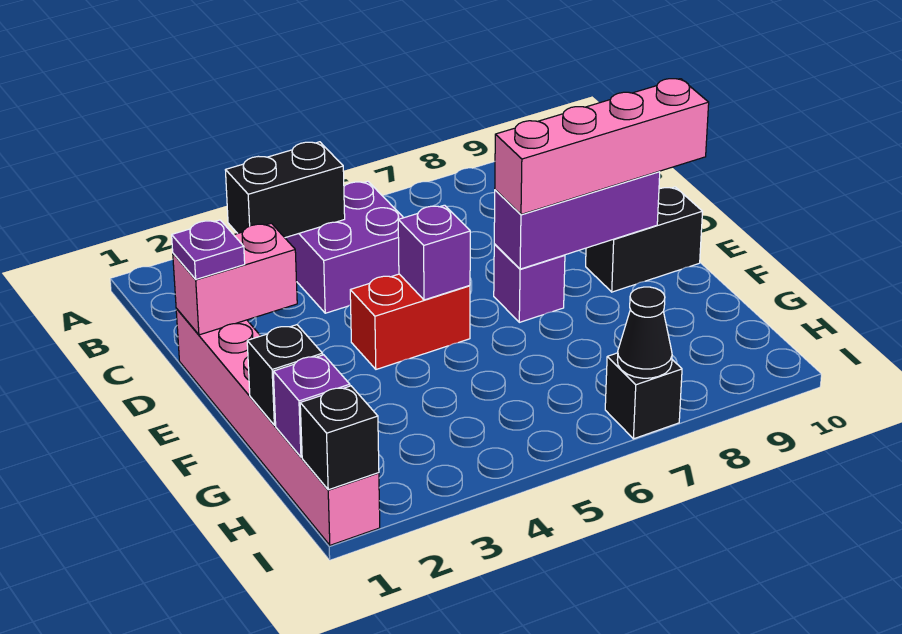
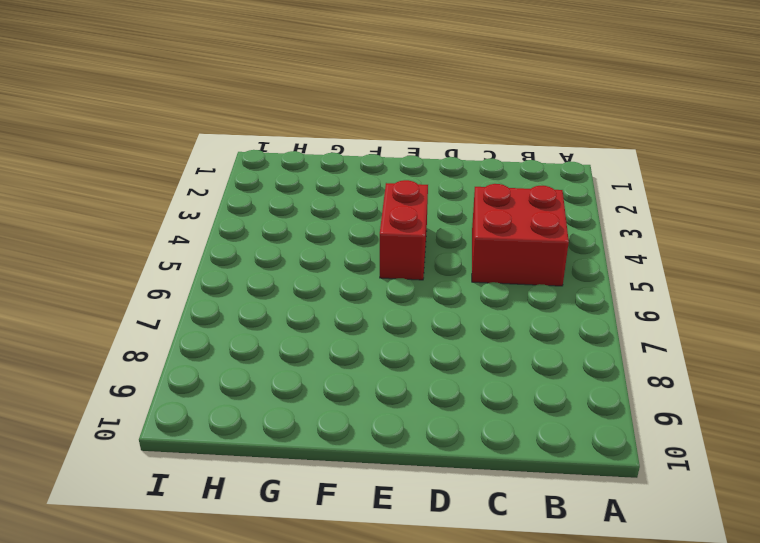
red 2x2 brick [472,184,569,286] -> purple 2x2 brick [285,181,403,313]
none -> pink 1x6 brick [176,309,380,545]
none -> purple 1x1 brick [494,244,565,322]
none -> black 1x2 brick [586,187,703,292]

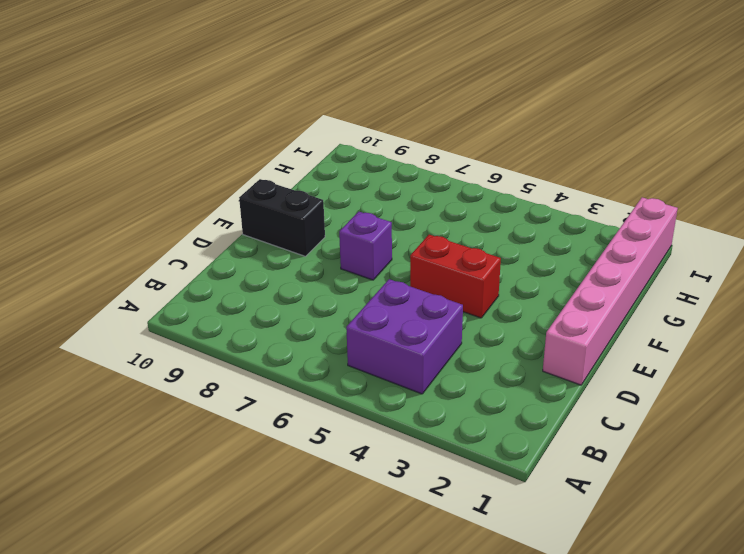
none -> black 1x1 brick [605,353,682,439]
none -> black 1x2 brick [226,142,345,238]
none -> pink 1x2 brick [173,223,297,335]

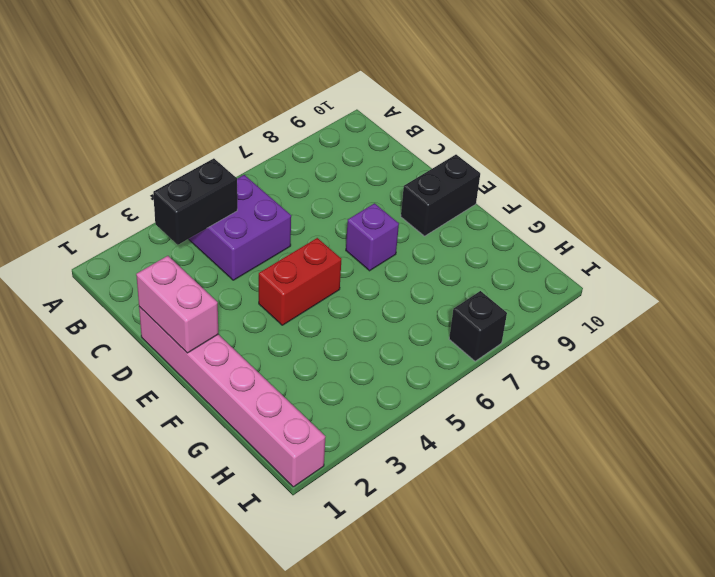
pink 1x2 brick [136,256,218,353] -> pink 1x2 brick turned to [173,223,297,335]
none -> purple 1x1 brick [398,205,470,300]
none -> purple 1x3 brick [494,171,660,269]
none -> black 1x1 brick [247,325,323,425]

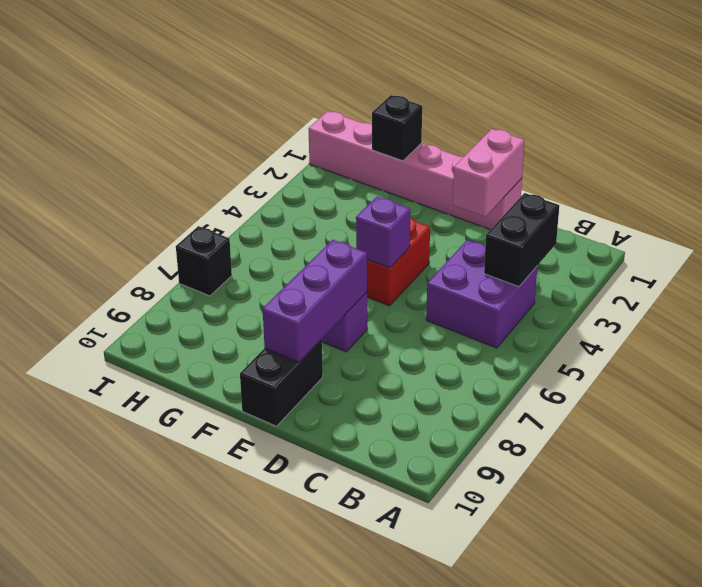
none -> purple 1x1 brick [273,355,350,457]
none -> black 1x1 brick [300,386,379,490]
none -> black 1x1 cone [617,287,672,378]

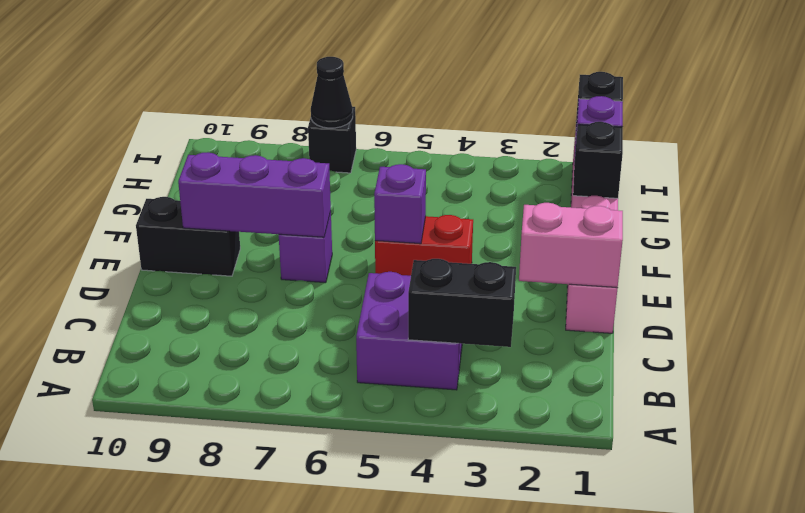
none -> purple 1x1 plate [172,220,245,279]
none -> pink 1x4 brick [495,79,709,214]

